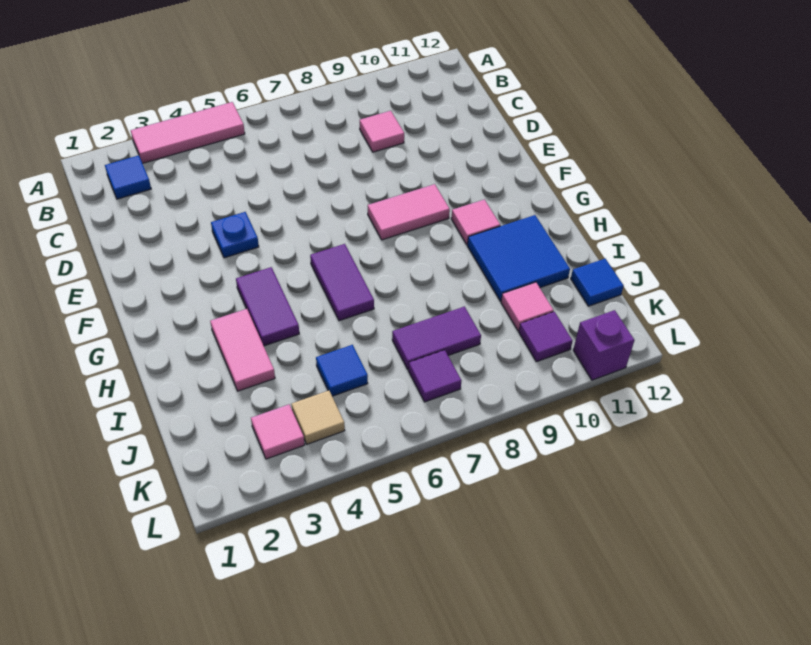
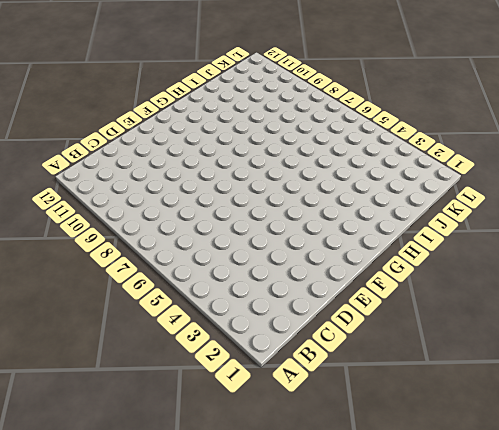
none -> pink 1x3 tile [131,102,245,163]
none -> blue 1x1 tile [105,155,151,199]
none -> pink 1x1 tile [360,111,404,152]

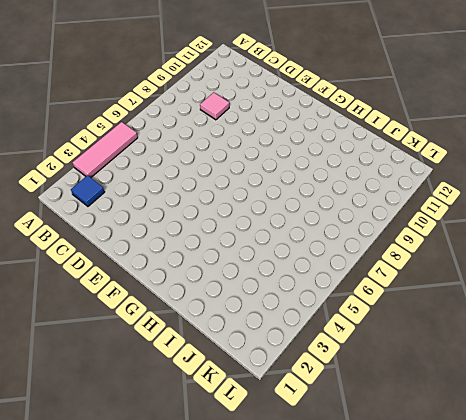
none -> blue 1x1 plate [211,212,259,258]
none -> pink 1x2 tile [368,184,450,240]
none -> purple 1x2 tile [236,267,299,346]

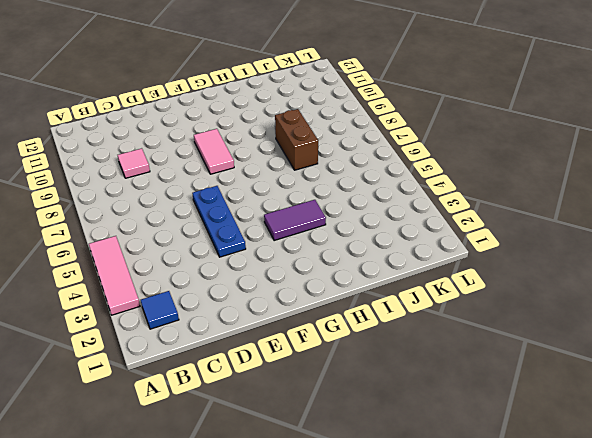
blue 1x3 plate [192,186,246,257] -> blue 1x1 plate [211,212,259,258]
brown 1x2 brick [275,109,318,170] -> none
none -> purple 1x2 tile [310,244,374,321]
none -> pink 1x1 tile [451,200,500,245]
none -> pink 1x2 tile [210,309,275,391]

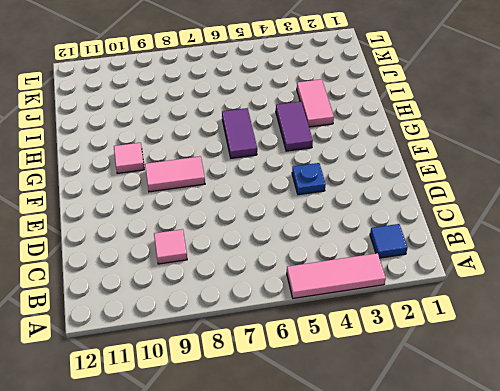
none -> blue 2x2 tile [467,215,570,301]
none -> blue 1x1 tile [316,345,368,396]
none -> purple 1x2 tile [392,307,481,370]

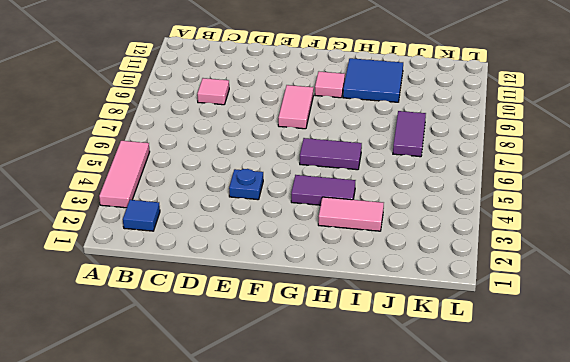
none -> blue 1x1 tile [316,345,368,396]
none -> pink 1x1 tile [501,282,554,331]
none -> blue 1x1 tile [571,259,623,306]

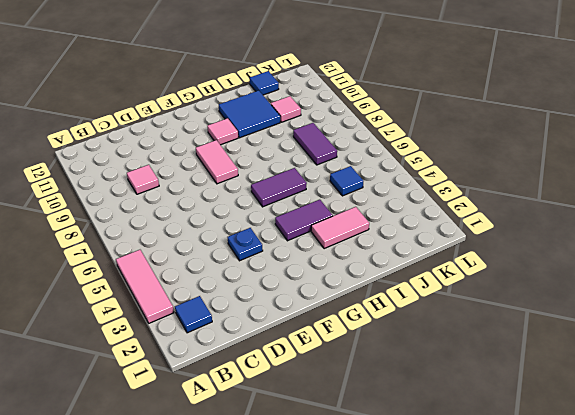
none -> pink 1x1 tile [251,405,305,459]
none -> tan 1x1 tile [292,391,345,444]
none -> purple 1x1 tile [408,350,461,402]

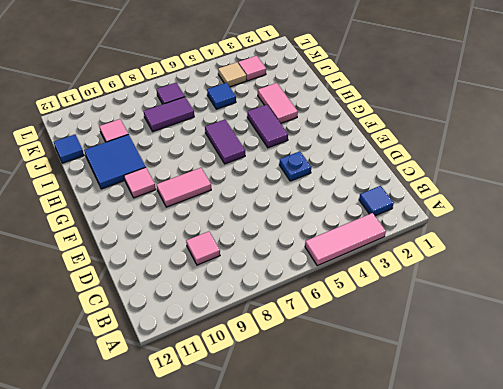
none -> purple 1x1 tile [519,312,572,362]
none -> purple 1x1 brick [573,310,635,380]

